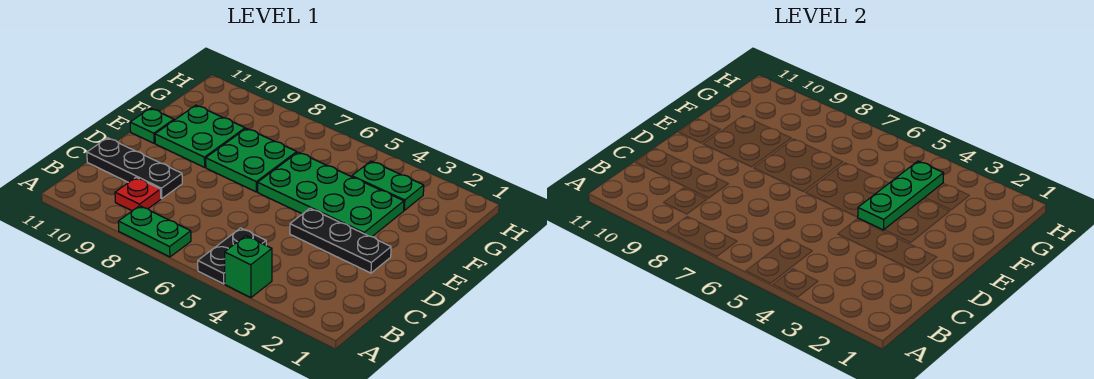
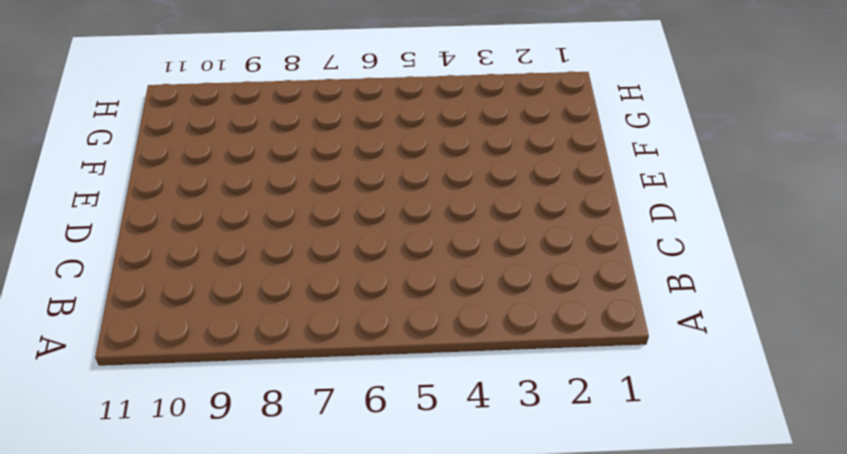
none -> green 1x1 brick [225,236,272,298]
none -> black 1x2 plate [198,228,266,284]
none -> green 1x2 plate [118,206,191,257]

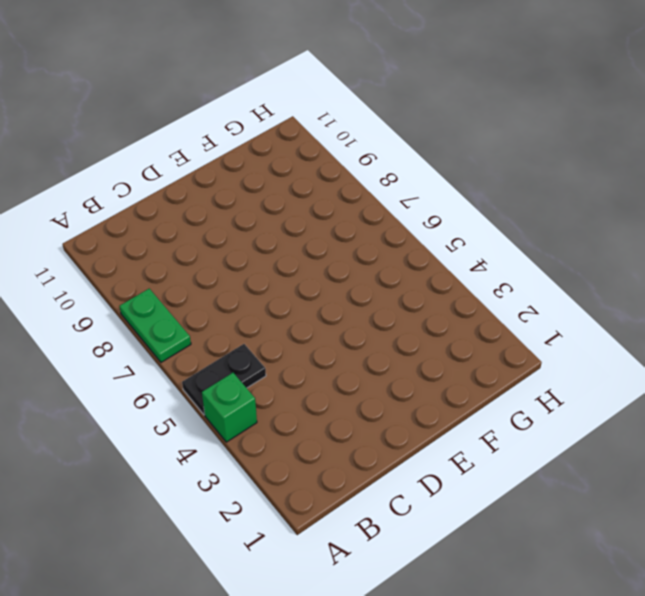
none -> red 1x1 plate [115,177,161,211]
none -> black 1x3 plate [87,138,182,198]
none -> black 1x3 plate [290,208,391,273]

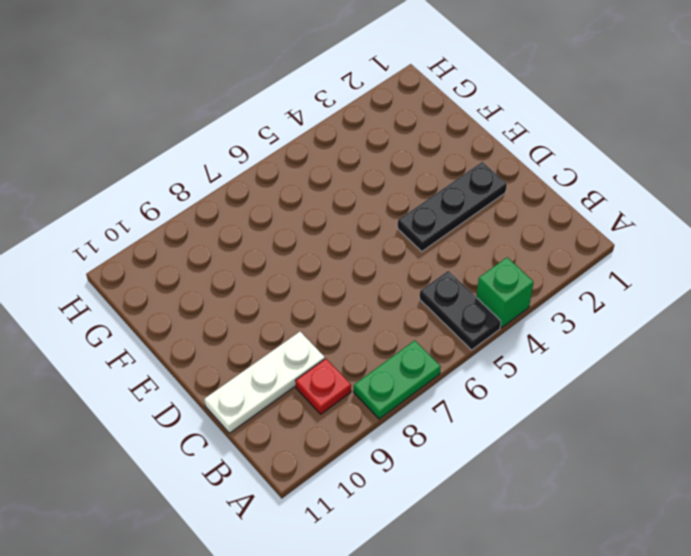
white 1x3 plate [204,332,325,433] -> black 1x3 plate [87,138,182,198]
none -> green 2x4 plate [258,152,404,237]
none -> green 2x2 plate [206,128,297,192]
none -> green 2x2 plate [155,105,245,167]

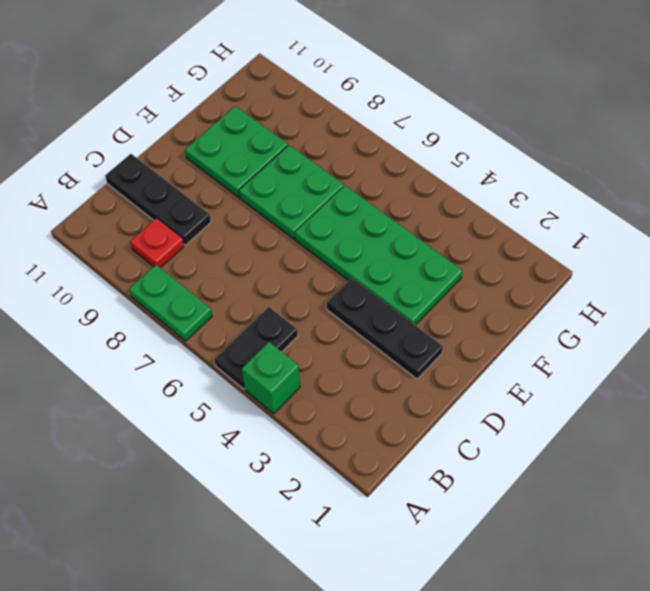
none -> green 1x1 plate [130,108,174,143]
none -> green 1x2 plate [352,161,424,210]
none -> green 1x3 plate [858,161,944,230]

